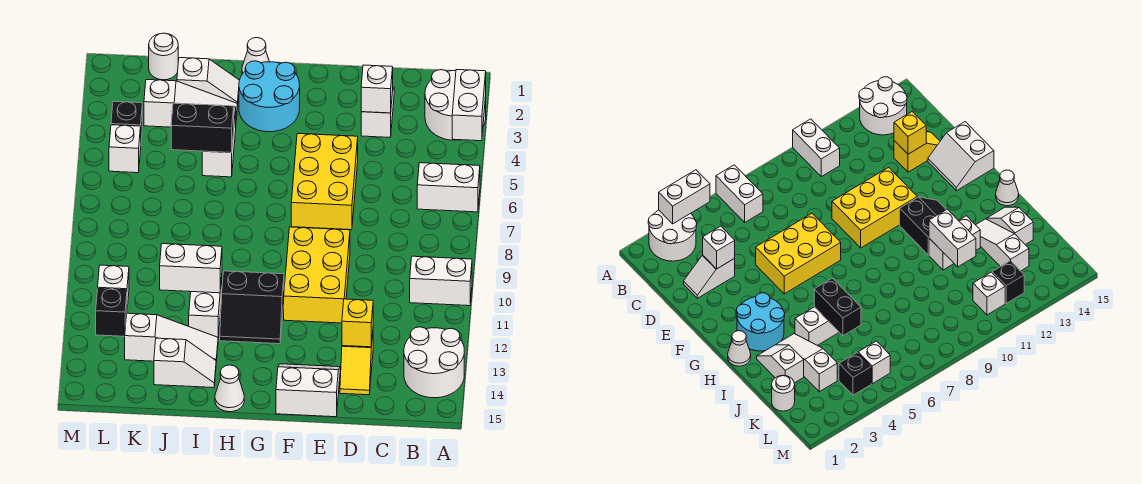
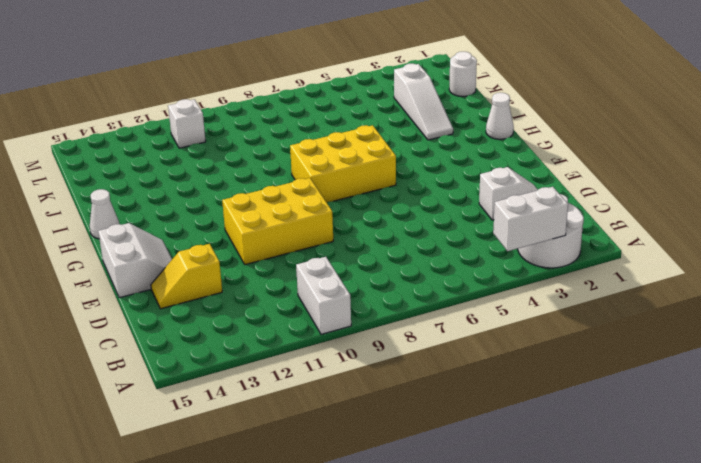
yellow 2x3 brick [290,125,396,202] -> yellow 2x3 brick moved to [291,134,358,230]
none -> white 1x2 brick [417,163,480,212]
none -> white 2x2 round brick [404,327,464,398]
none -> cyan 2x2 round brick [239,61,300,132]

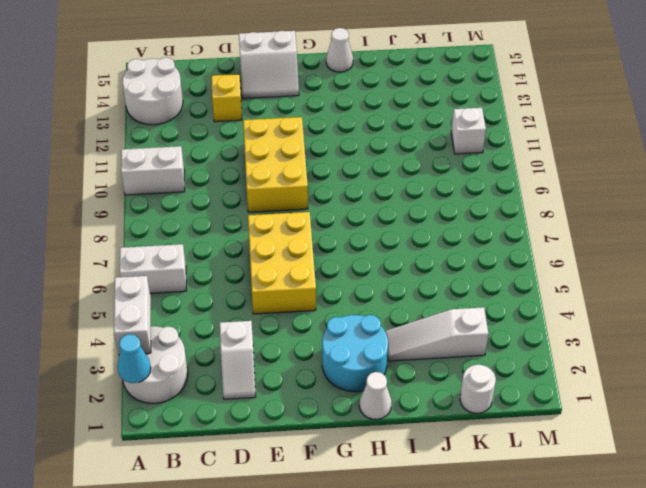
cyan 1x1 cone [117,334,151,383] -> none
none -> black 2x2 slope [220,271,284,344]
none -> white 1x2 slope [177,58,239,107]
none -> white 1x2 brick [202,107,236,177]

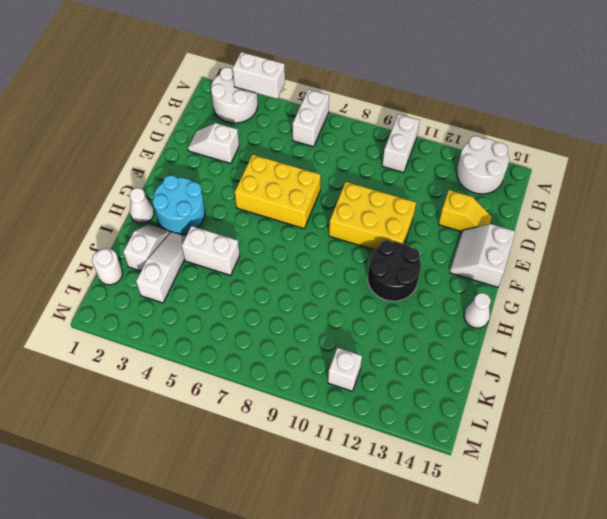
black 2x2 round brick [368,240,421,301] -> black 2x2 slope [220,271,284,344]
none -> white 1x2 brick [189,277,222,338]
none -> white 1x3 slope [125,313,218,362]
none -> white 1x2 slope [154,338,216,388]

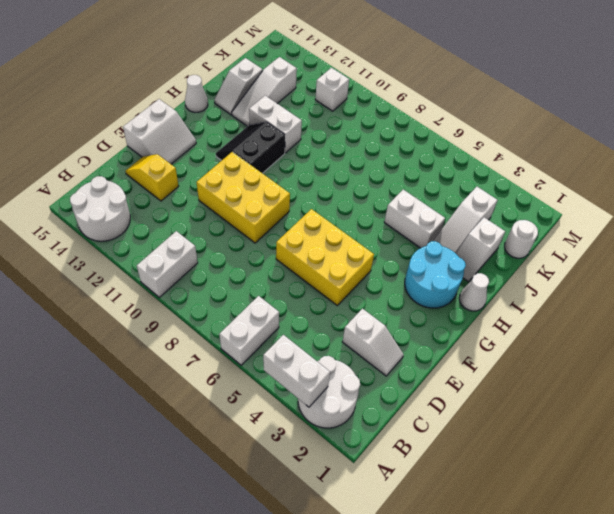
none -> black 1x1 brick [111,101,142,138]
none -> white 1x1 brick [109,125,141,173]
none -> black 1x1 brick [96,289,127,336]

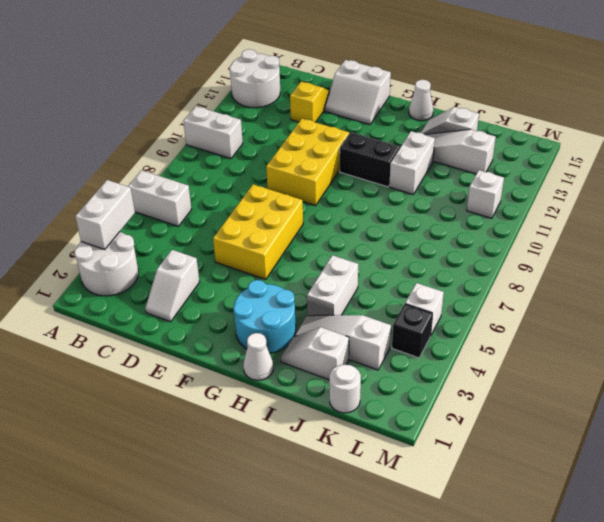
none -> black 1x1 brick [96,289,127,336]
none -> white 1x1 brick [361,65,393,113]
none -> yellow 1x1 brick [342,299,373,347]

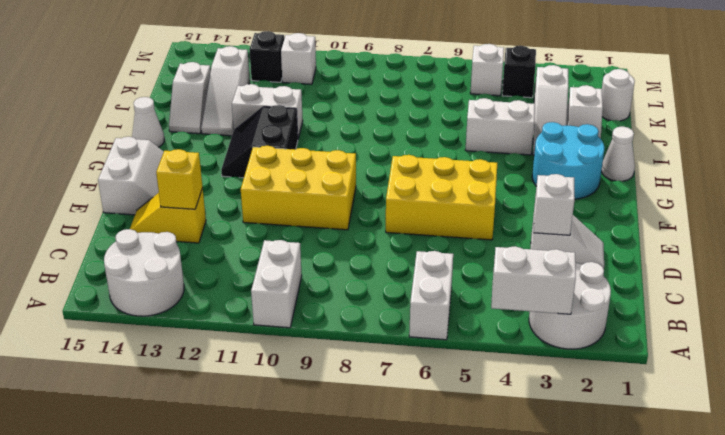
none -> black 1x2 brick [171,103,234,153]
none -> white 1x2 brick [160,244,222,293]

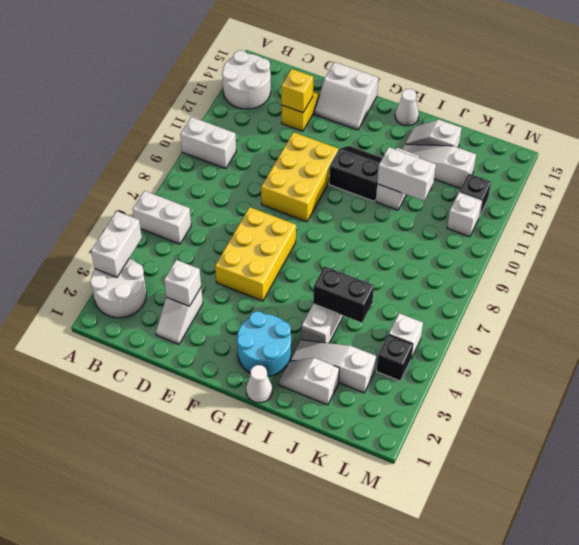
none -> white 1x1 round brick [149,33,178,80]

